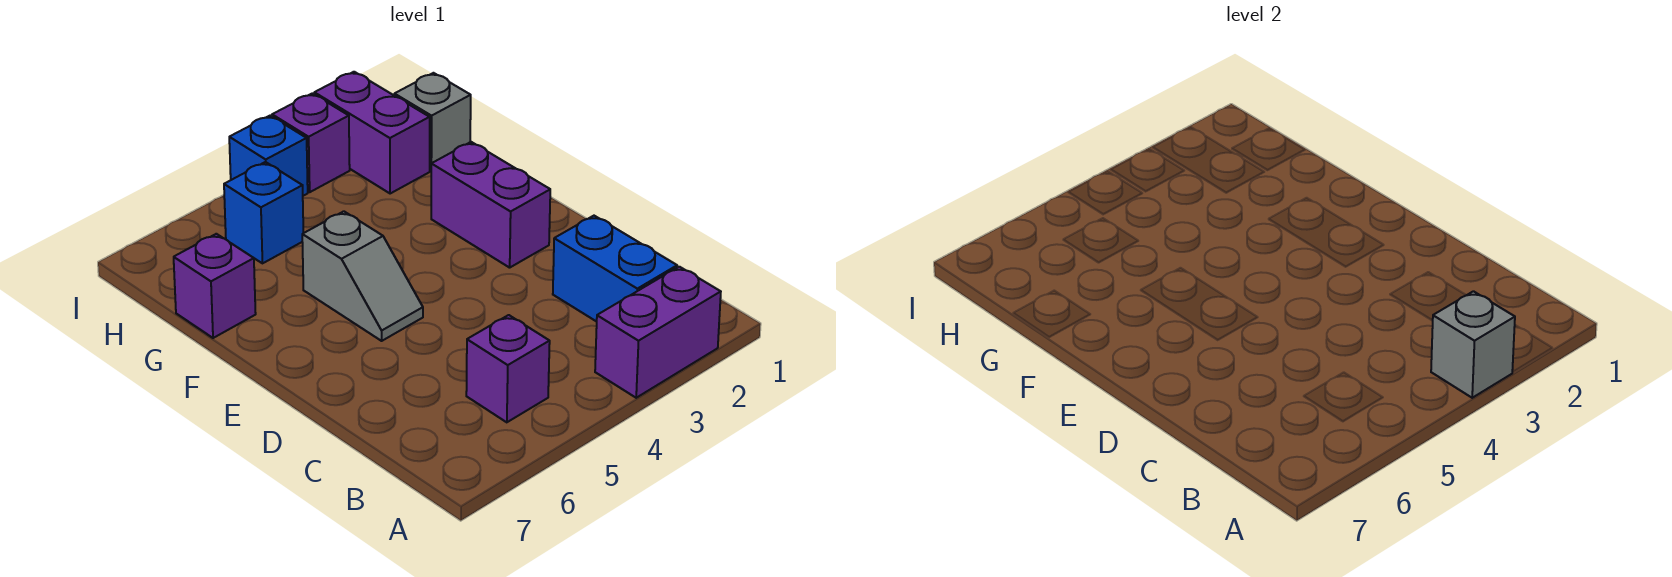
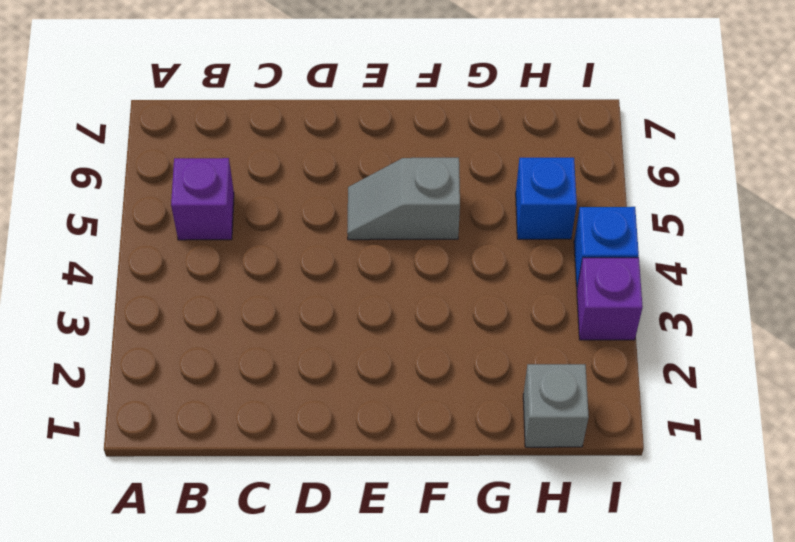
none -> purple 1x2 brick [595,267,721,398]
none -> blue 1x2 brick [553,216,677,322]
none -> purple 1x2 brick [431,142,550,268]

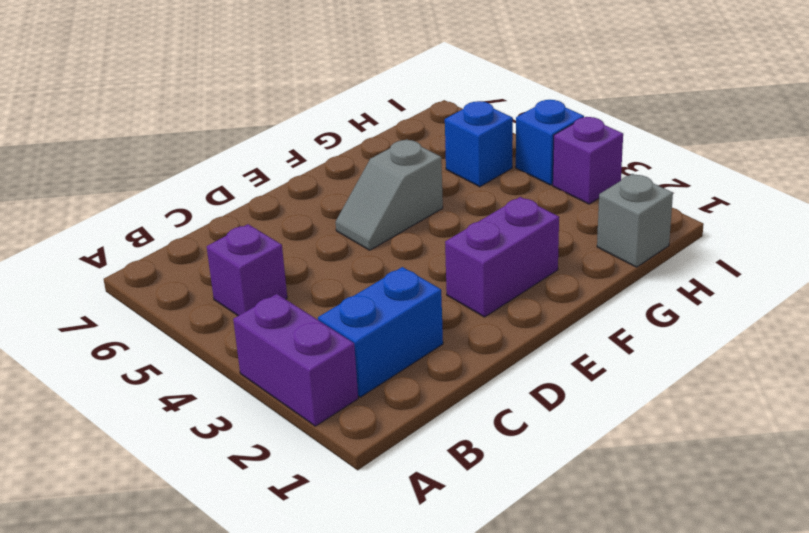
none -> purple 1x1 brick [174,234,256,338]
none -> purple 1x2 brick [314,72,430,193]
none -> grey 1x1 brick [1431,291,1515,398]

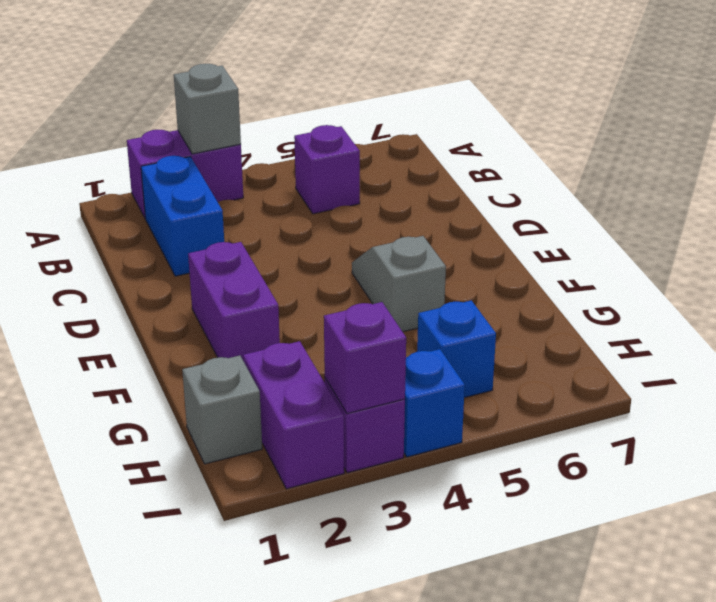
purple 1x1 brick [324,302,406,414] -> purple 1x1 brick moved to [174,234,256,338]

